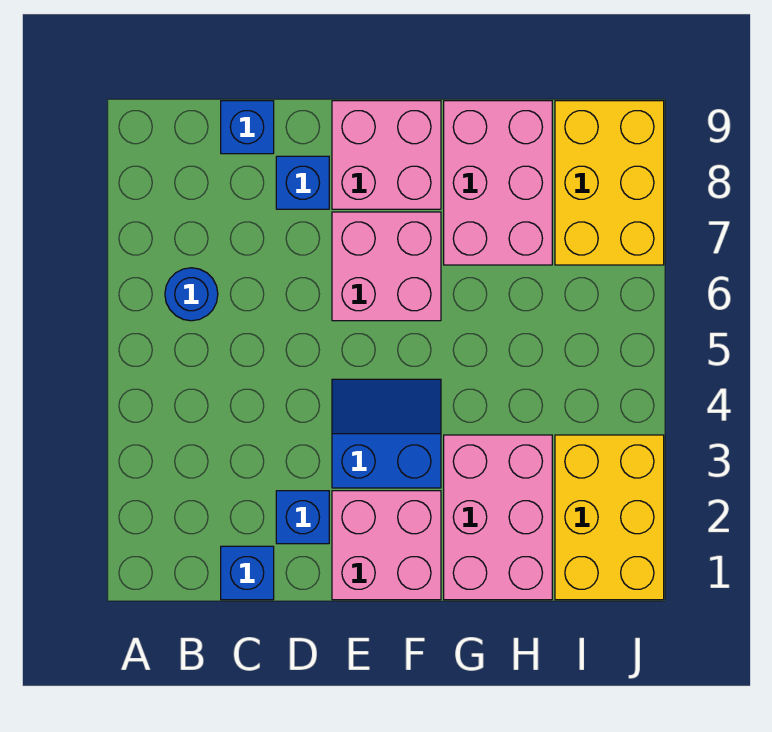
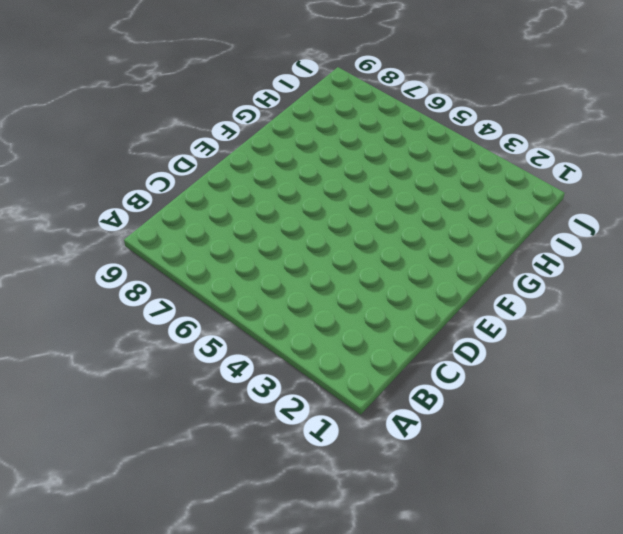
none -> blue 1x1 round brick [165,268,218,321]
none -> blue 1x1 brick [221,546,274,600]
none -> blue 1x1 brick [221,101,274,154]

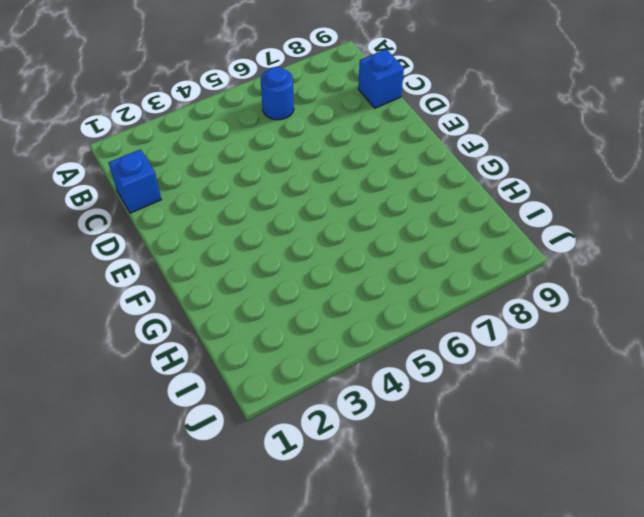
none -> blue 1x1 brick [276,491,329,544]
none -> blue 1x1 brick [276,156,329,209]
none -> pink 2x2 brick [332,491,441,600]

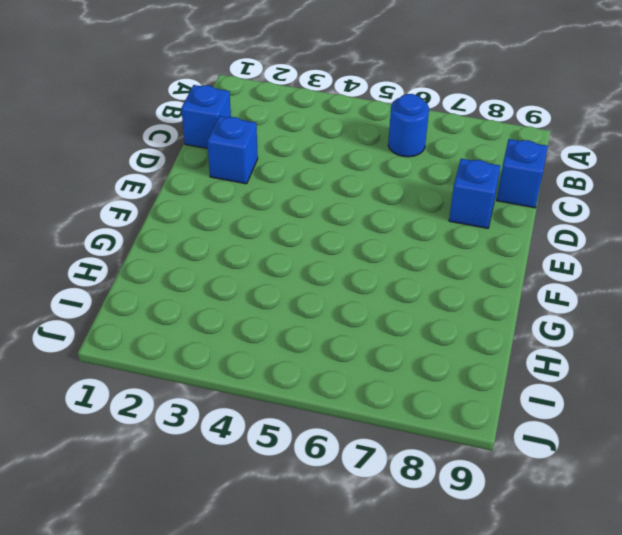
none -> pink 2x2 brick [332,491,441,600]
none -> blue 2x2 slope [332,379,441,488]
none -> pink 2x2 brick [332,212,441,321]

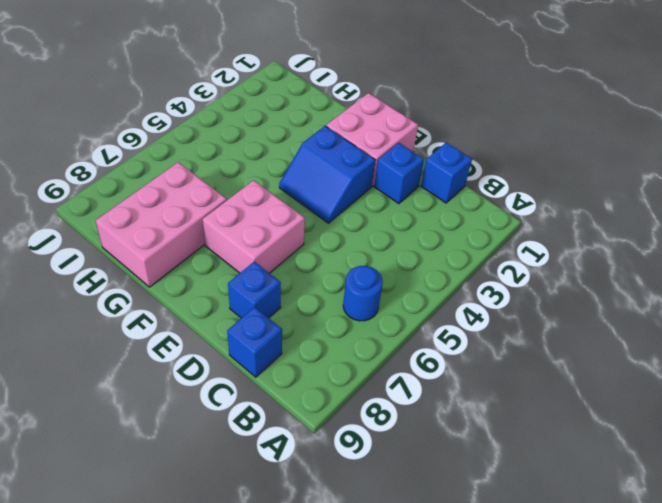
none -> pink 2x2 brick [332,101,441,209]
none -> pink 2x3 brick [444,435,552,600]
none -> yellow 2x3 brick [555,435,664,600]

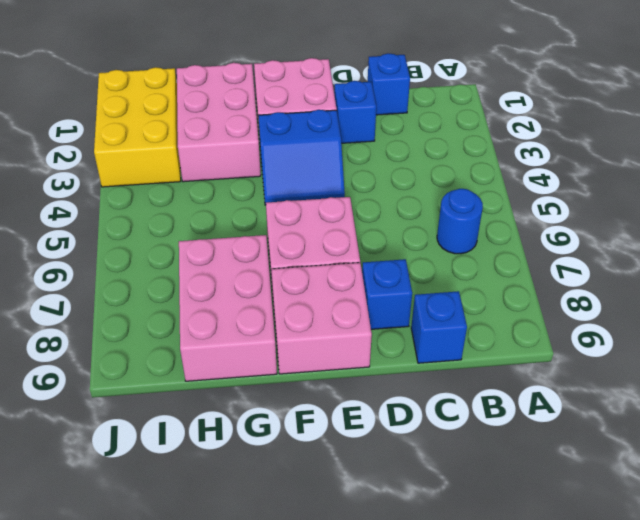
none -> yellow 2x3 brick [555,101,664,265]

